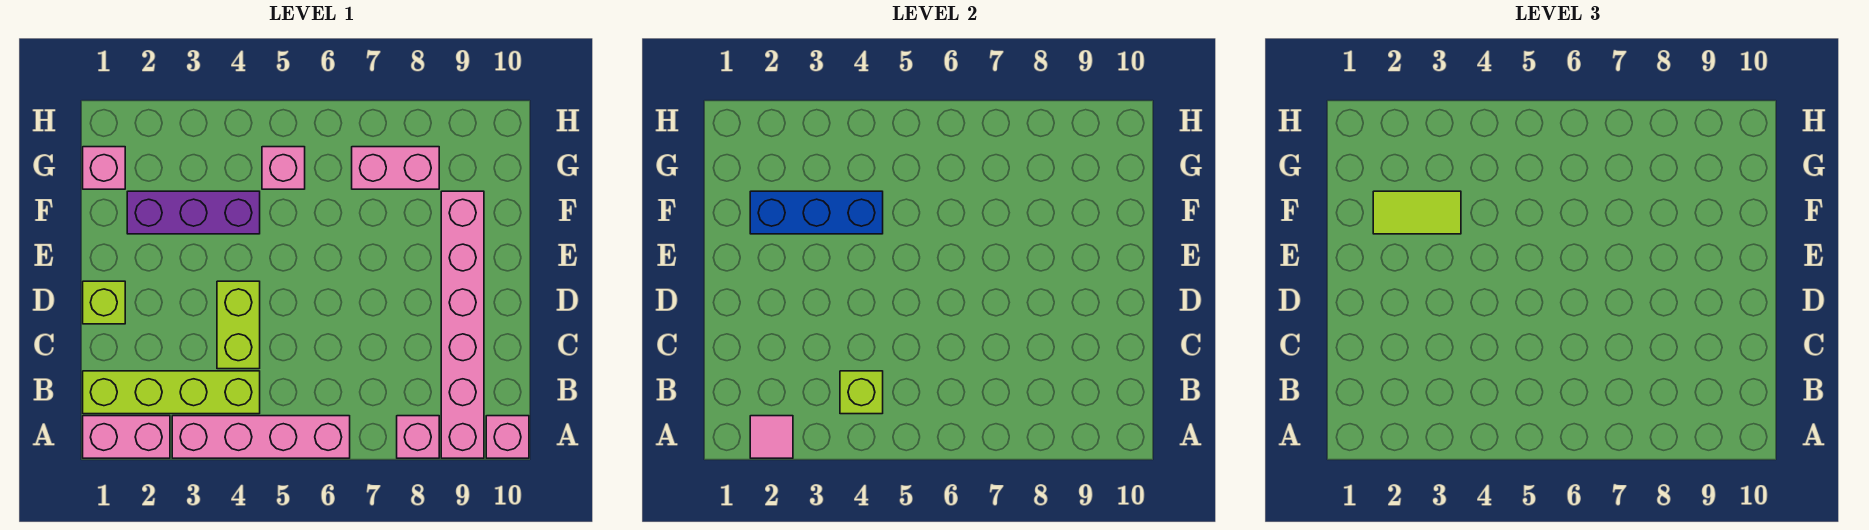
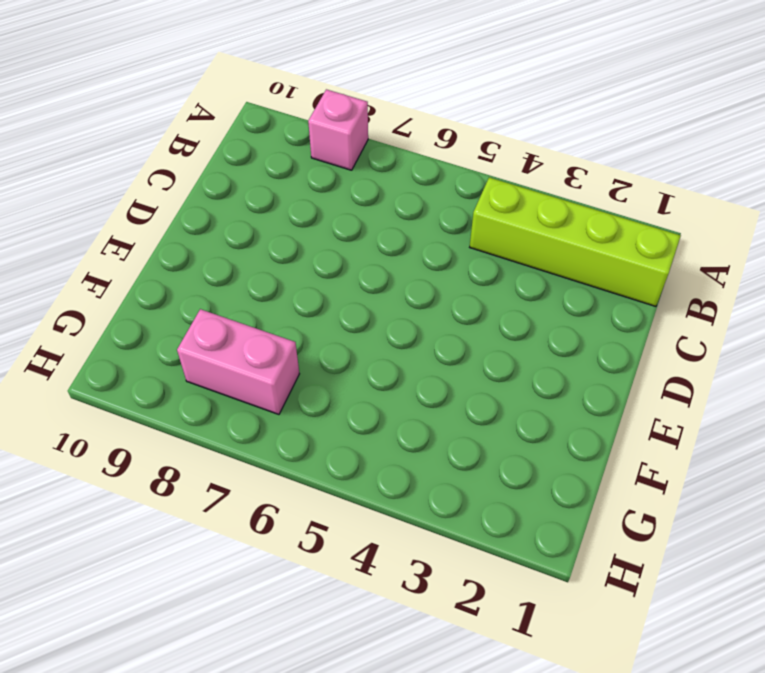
none -> pink 1x2 brick [83,416,170,458]
none -> pink 1x4 brick [172,416,350,458]
none -> pink 1x6 brick [441,191,484,458]

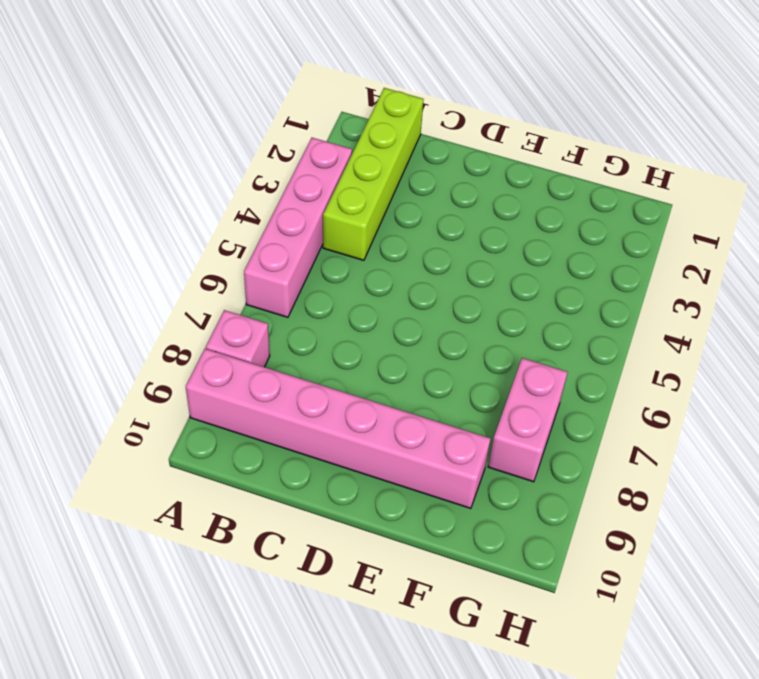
none -> pink 1x2 brick [83,416,170,458]
none -> pink 1x1 brick [486,416,529,458]
none -> lime 1x2 brick [217,281,260,369]

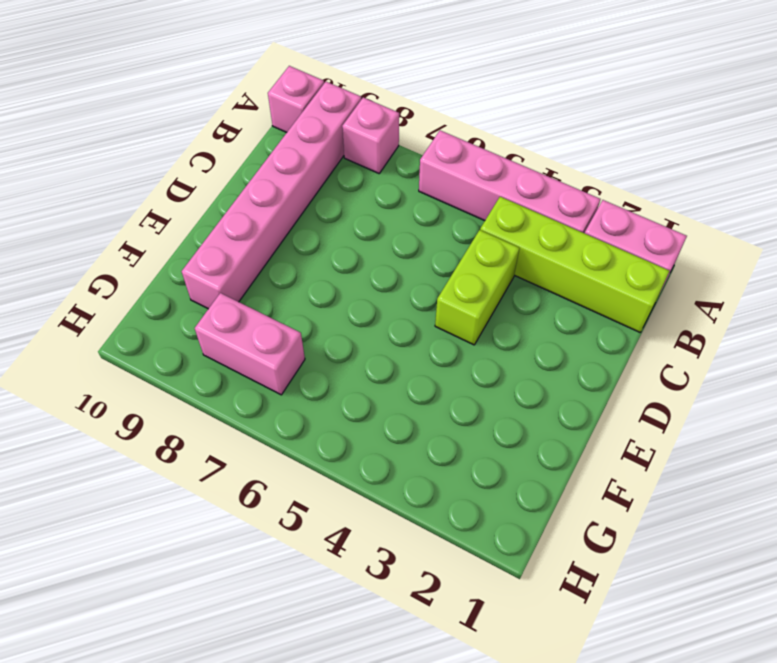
none -> lime 1x1 brick [83,281,125,324]
none -> purple 1x3 brick [127,191,260,234]
none -> pink 1x1 brick [83,147,125,189]

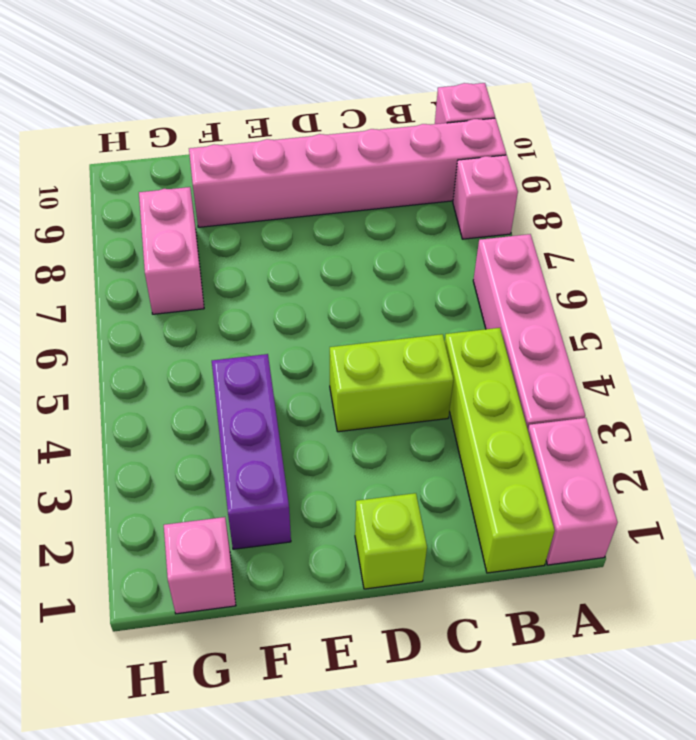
none -> pink 1x1 brick [262,147,305,189]
none -> pink 1x1 tile [750,416,793,458]
none -> lime 1x1 brick [840,371,883,414]

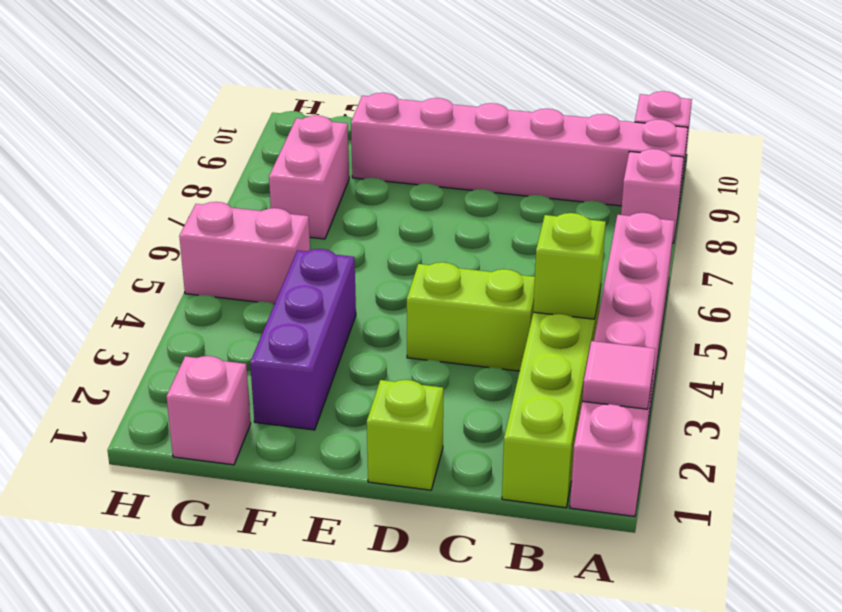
pink 1x2 brick [179,202,310,304] -> pink 1x1 brick [262,147,305,189]
none -> blue 1x3 brick [750,191,883,234]
none -> lime 1x2 tile [1373,191,1461,234]

